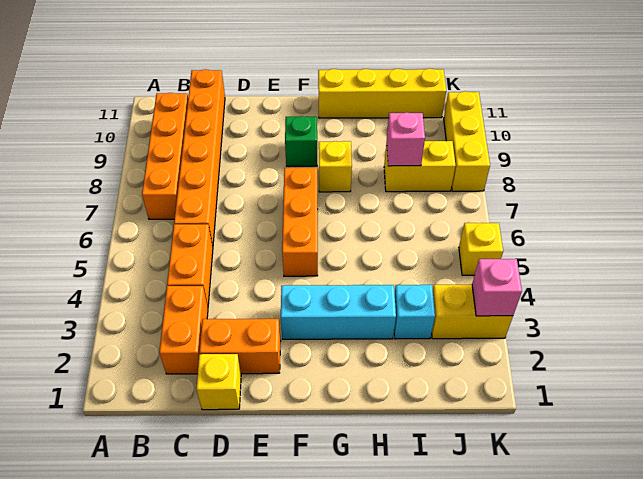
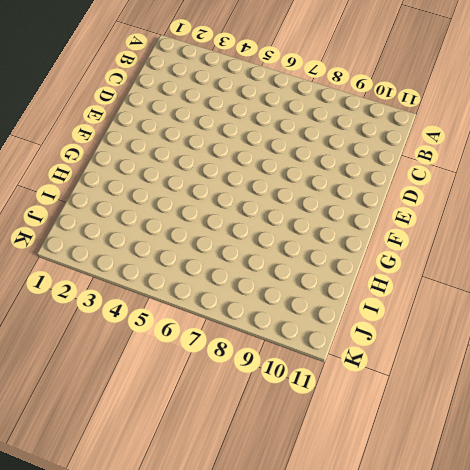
none -> orange 1x4 brick [142,93,188,219]
none -> orange 1x2 brick [159,286,208,374]
none -> orange 1x2 brick [167,224,213,306]

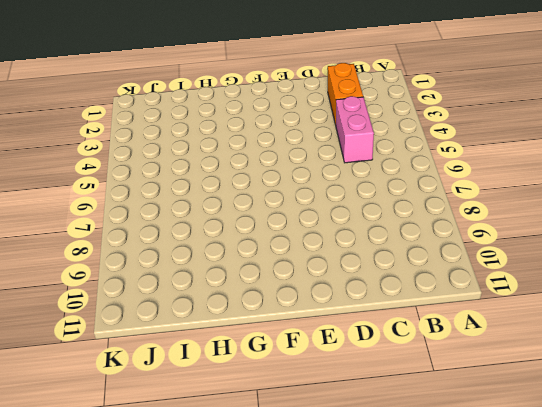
pink 1x2 brick [336,96,374,163] -> orange 1x2 brick [167,224,213,306]
none -> orange 1x4 brick [142,93,188,219]
none -> orange 1x6 brick [174,69,225,246]
none -> yellow 1x1 brick [196,354,241,410]

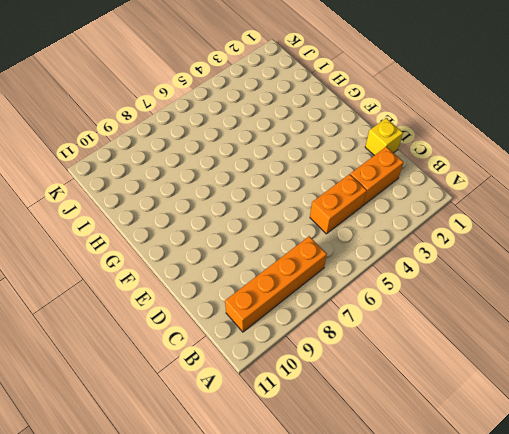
none -> orange 1x6 brick [174,69,225,246]
none -> orange 1x2 brick [200,319,281,374]
none -> cyan 1x3 brick [281,285,396,339]

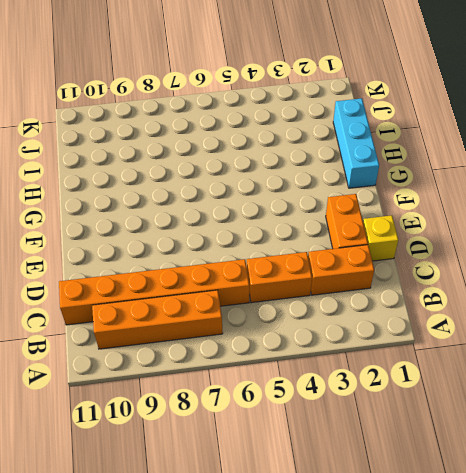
cyan 1x3 brick [333,98,379,188] -> cyan 1x3 brick moved to [281,285,396,339]
none -> orange 1x3 brick [282,168,318,276]
none -> green 1x1 brick [285,116,317,166]
none -> yellow 1x1 brick [319,141,352,192]

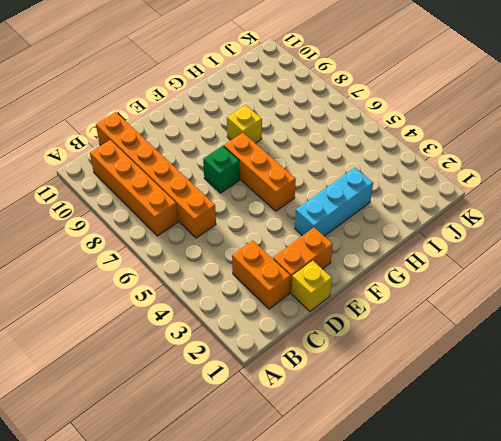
green 1x1 brick [203,146,240,193] -> green 1x1 brick moved to [285,116,317,166]
none -> orange 1x2 brick [167,224,213,306]
none -> yellow 1x4 brick [318,68,446,118]
none -> cyan 1x1 brick [394,285,435,339]

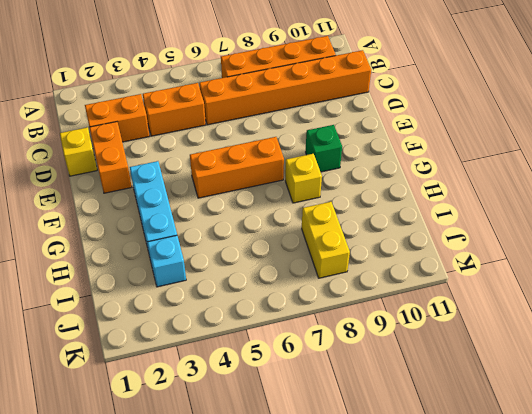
none -> yellow 1x4 brick [318,68,446,118]
none -> yellow 1x2 brick [432,285,513,339]
none -> yellow 1x1 brick [459,223,503,275]

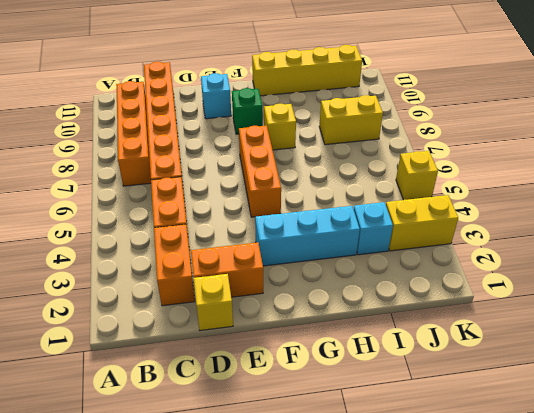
cyan 1x1 brick [201,73,231,119] -> none
none -> yellow 1x3 brick [444,91,490,191]
none -> pink 1x1 brick [387,112,425,166]
none -> pink 1x1 brick [472,259,522,316]

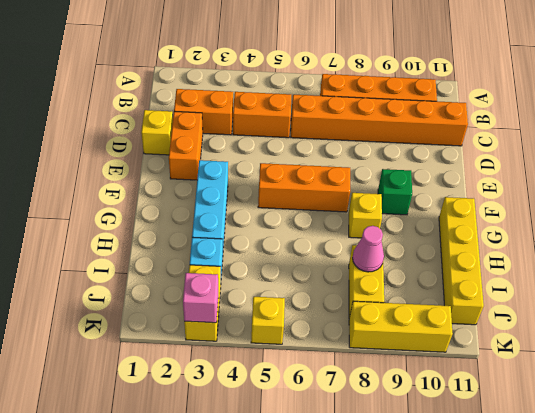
pink 1x1 cone [352,226,384,272] -> pink 1x1 brick [387,112,425,166]

